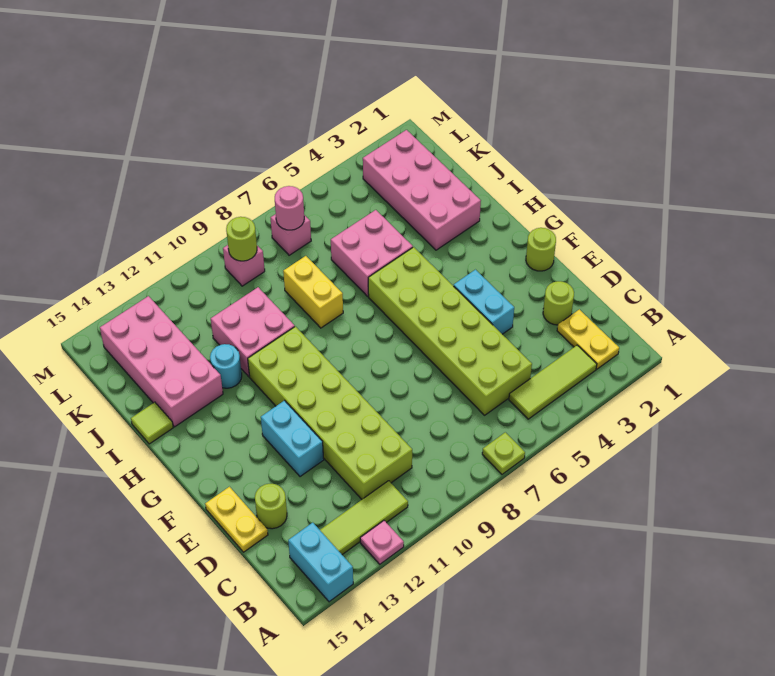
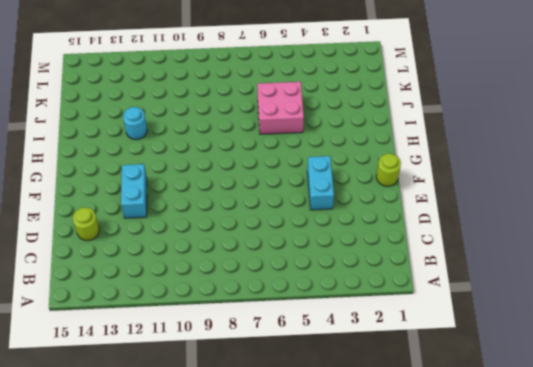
none -> lime 1x1 plate [482,432,525,474]
none -> pink 1x1 plate [360,521,404,564]
none -> cyan 1x2 brick [288,523,353,602]

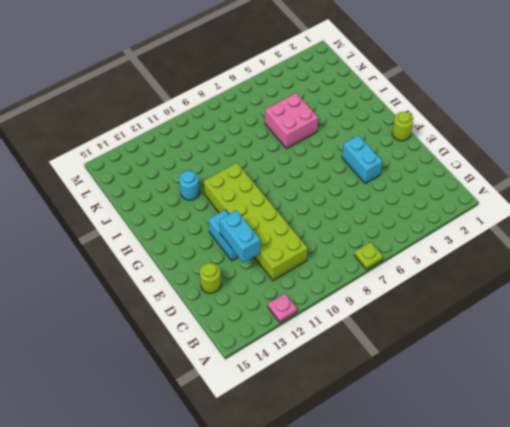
cyan 1x2 brick [219,210,260,263] -> cyan 1x2 brick moved to [288,523,353,602]
none -> yellow 1x2 plate [557,309,619,369]
none -> lime 1x3 tile [509,345,597,419]
none -> lime 1x3 tile [320,481,408,555]

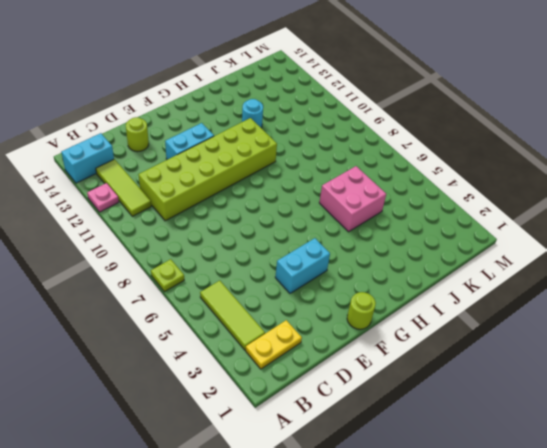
none -> lime 2x6 brick [368,247,532,415]
none -> lime 1x1 round brick [543,281,574,325]
none -> yellow 1x2 plate [205,487,268,552]

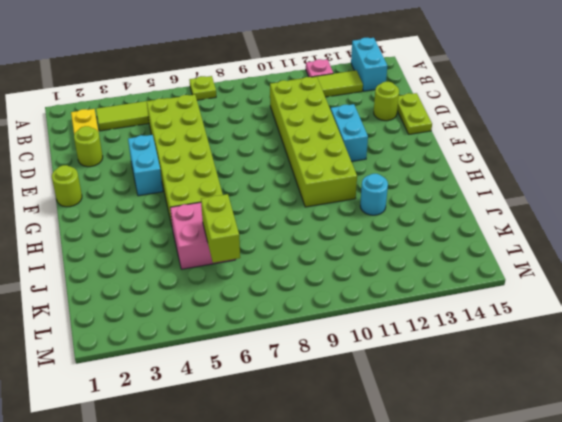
lime 1x2 plate [397,93,432,134] -> yellow 1x2 plate [205,487,268,552]
lime 1x2 brick [201,194,240,263] -> none
none -> pink 2x4 brick [363,130,481,250]
none -> yellow 1x2 brick [283,256,343,328]
none -> pink 2x2 brick [211,287,295,377]

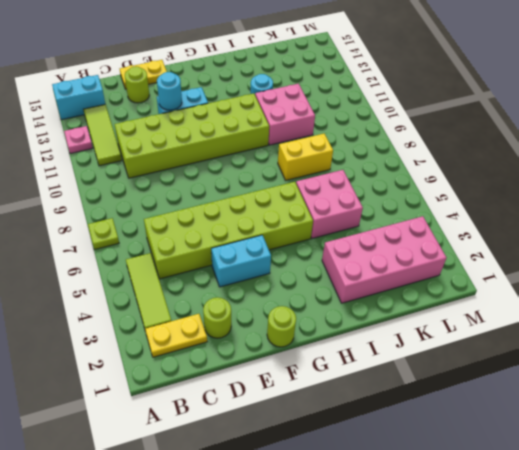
cyan 1x1 round brick [157,72,182,110] -> none
none -> pink 2x4 brick [100,296,223,427]
none -> lime 1x1 tile [131,402,173,444]
none -> pink 1x1 brick [271,214,311,255]

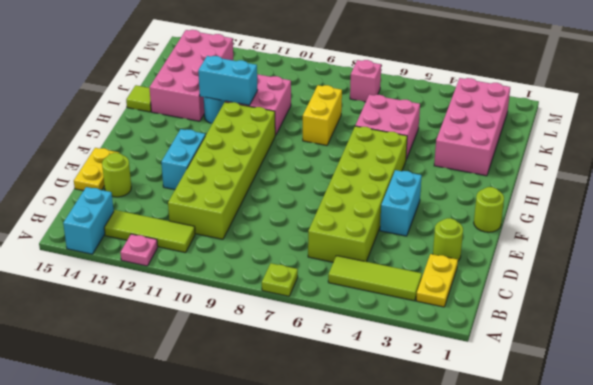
cyan 1x2 brick [198,56,258,105] -> none
none -> pink 1x1 brick [223,245,265,286]
none -> pink 1x1 round brick [275,186,304,230]
none -> lime 1x1 round brick [226,217,257,261]

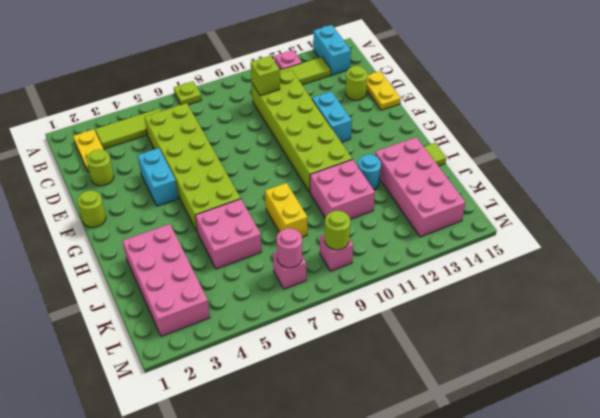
lime 1x1 brick [251,56,280,96] -> none

